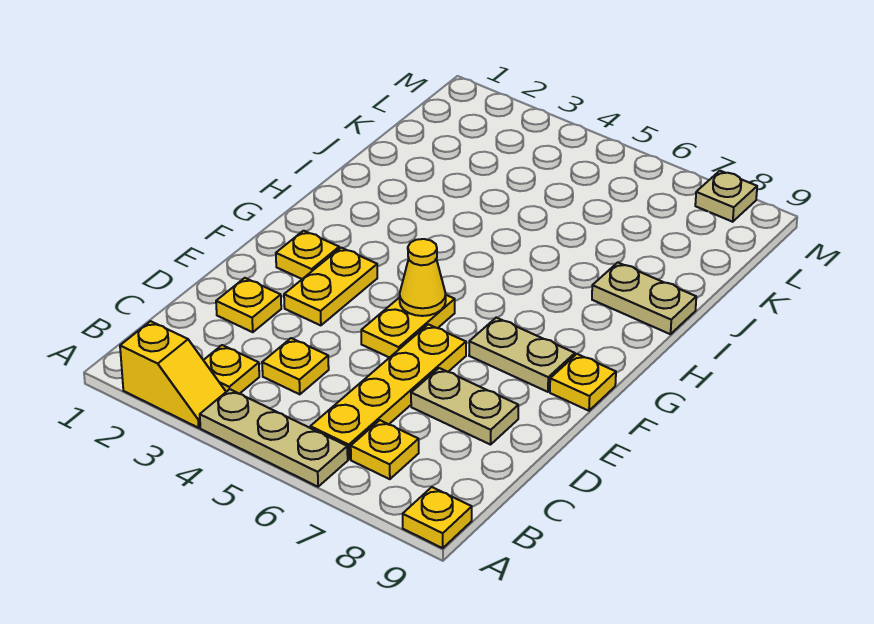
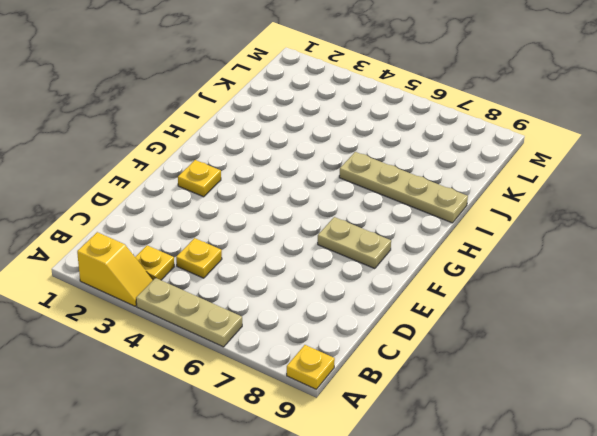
tan 1x4 plate [339,152,468,223] -> tan 1x2 plate [592,262,696,334]
none -> yellow 1x4 plate [310,324,466,459]
none -> yellow 1x1 plate [351,420,419,479]
none -> yellow 1x1 plate [216,278,281,332]

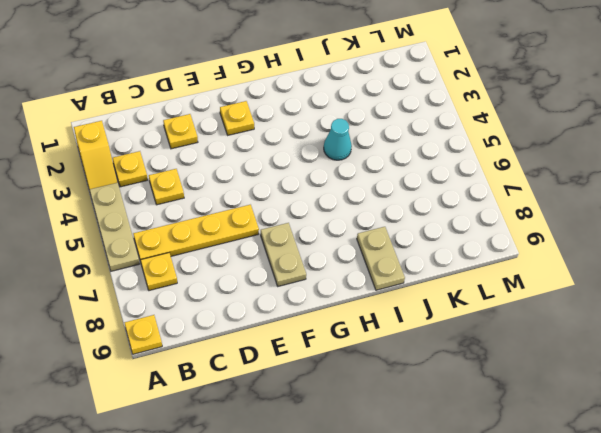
cyan 1x1 cone [324,119,352,160] -> none
none -> tan 1x2 plate [411,368,518,445]
none -> yellow 1x2 plate [284,248,377,325]
none -> yellow 1x2 plate [361,295,455,358]

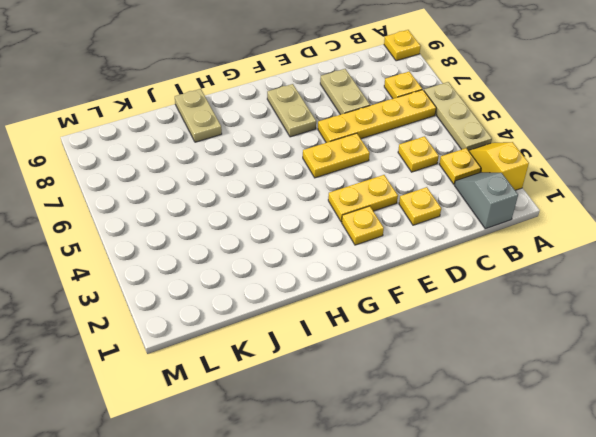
grey 1x2 slope [454,172,518,229] -> none
none -> yellow 1x1 plate [550,354,616,411]
none -> tan 1x1 plate [695,171,757,222]
none -> yellow 1x1 cone [400,239,446,316]

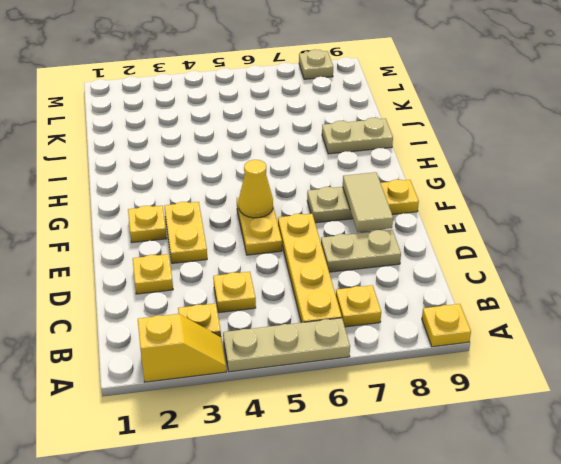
tan 1x2 tile [343,172,393,232] -> none

